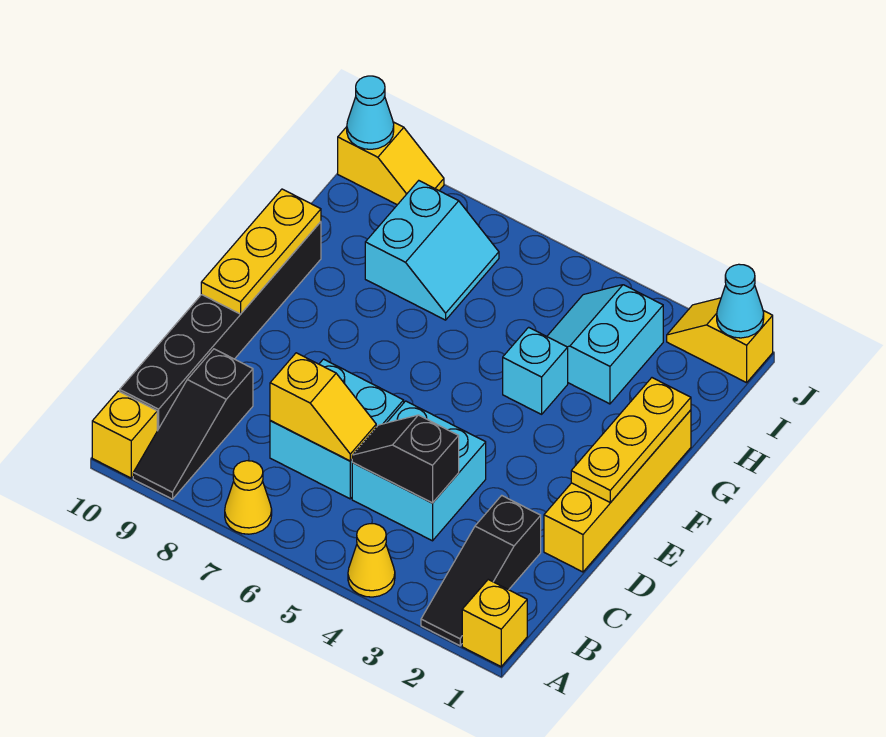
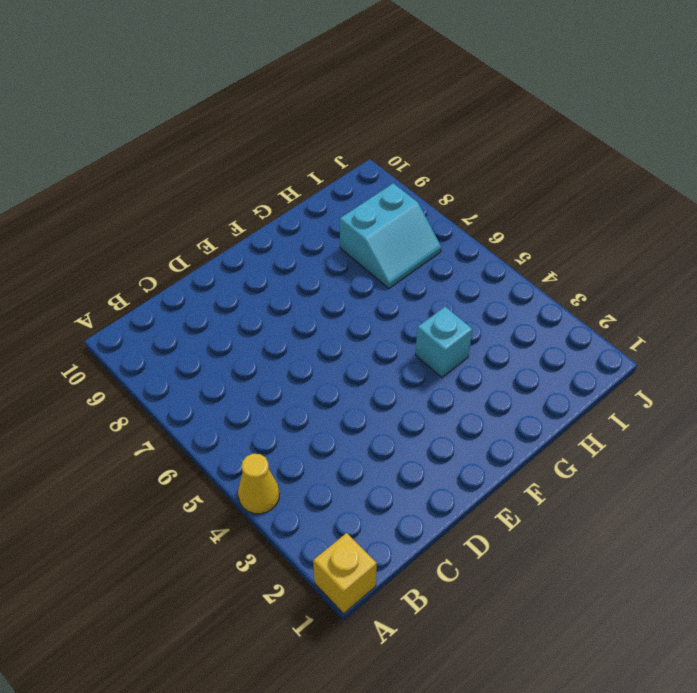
none -> black 1x3 slope [421,495,541,646]
none -> yellow 1x1 cone [225,461,272,534]
none -> black 1x3 slope [133,349,253,499]

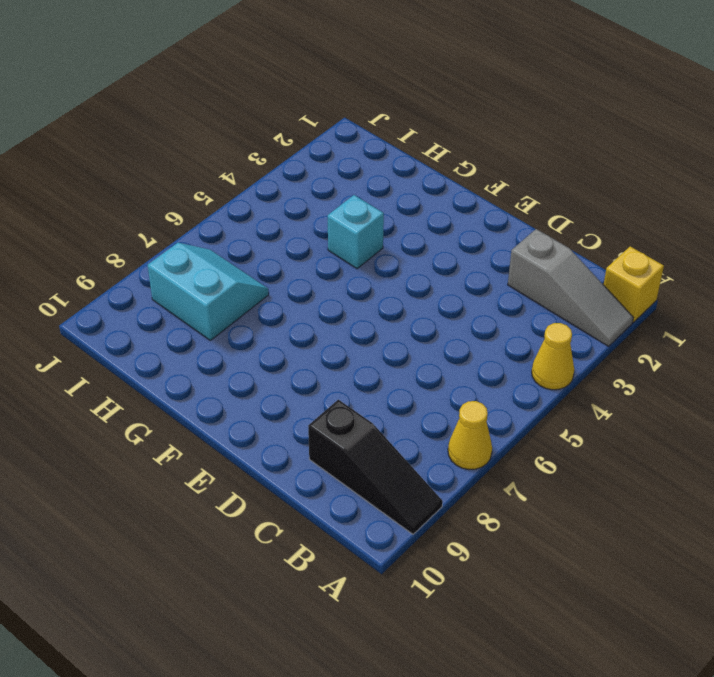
grey 1x3 slope [508,229,633,346] -> black 1x3 slope [421,495,541,646]
none -> yellow 1x1 brick [92,391,157,478]
none -> black 1x6 brick [120,222,321,431]
none -> cyan 2x2 brick [352,401,486,541]

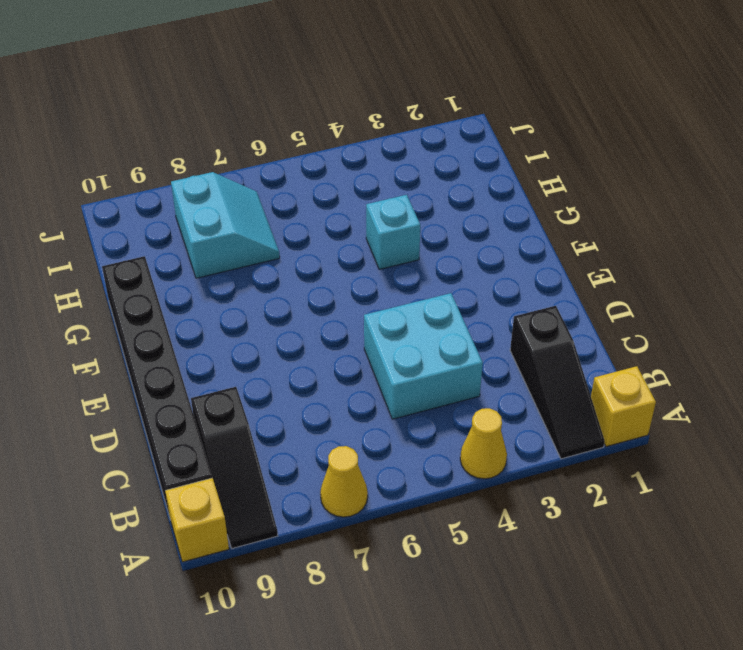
none -> cyan 2x2 brick [270,359,404,499]
none -> yellow 1x4 brick [544,410,691,572]
none -> cyan 2x2 slope [547,285,663,404]

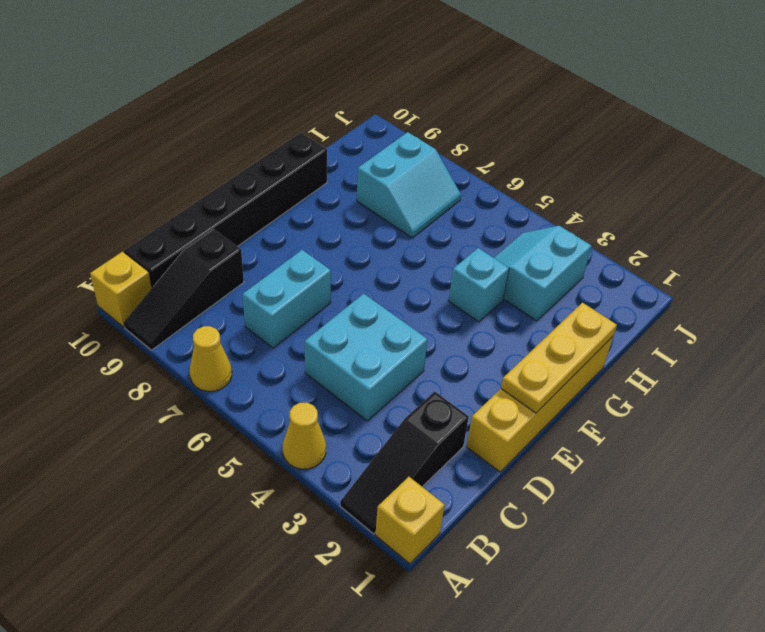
cyan 1x2 brick [242,250,331,348] -> cyan 2x2 brick [270,359,404,499]
none -> yellow 1x2 slope [667,298,773,383]
none -> yellow 1x2 slope [338,122,444,205]
none -> black 1x2 slope [352,415,459,503]

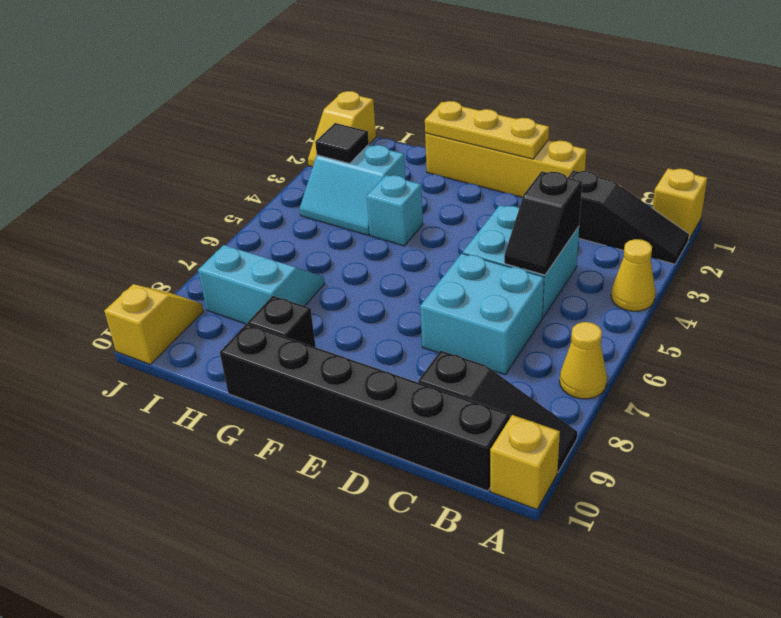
black 1x1 brick [248,296,316,347] -> none
black 1x1 tile [315,123,369,163] -> none
none -> yellow 1x2 slope [270,353,376,461]
none -> yellow 1x3 plate [201,189,321,314]
none -> cyan 1x1 cone [717,264,764,338]

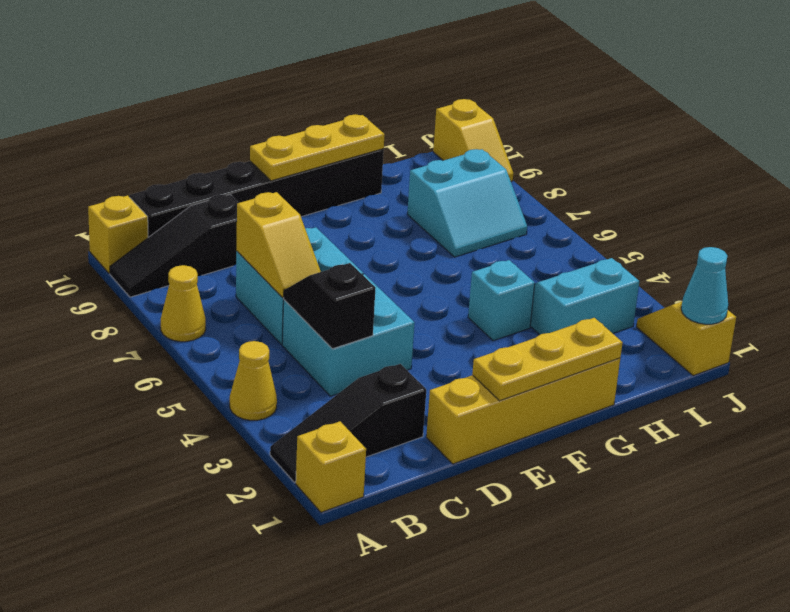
none -> cyan 1x1 cone [347,76,394,149]

